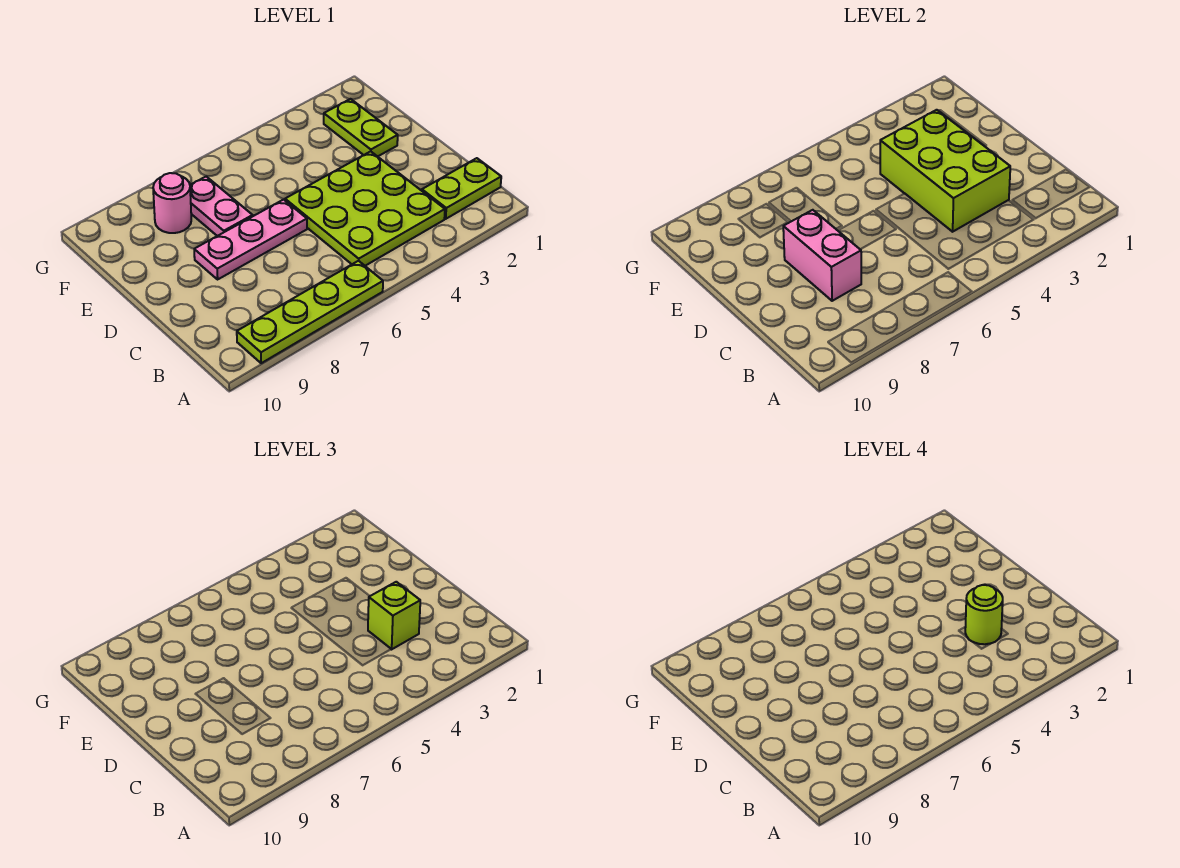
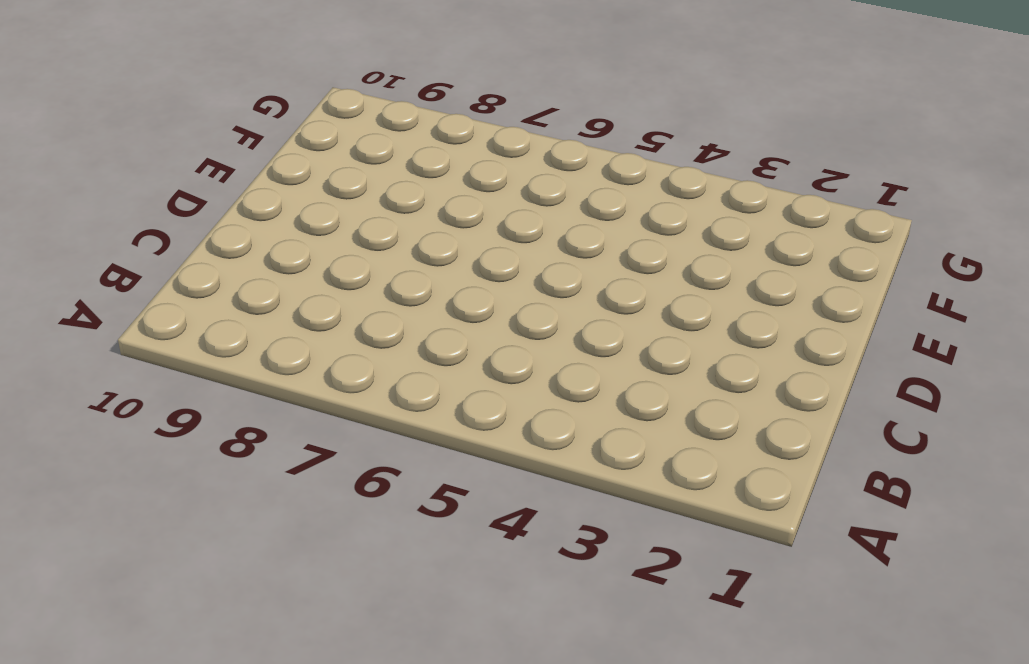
none -> lime 1x4 plate [237,261,383,363]
none -> lime 1x2 plate [422,158,501,219]

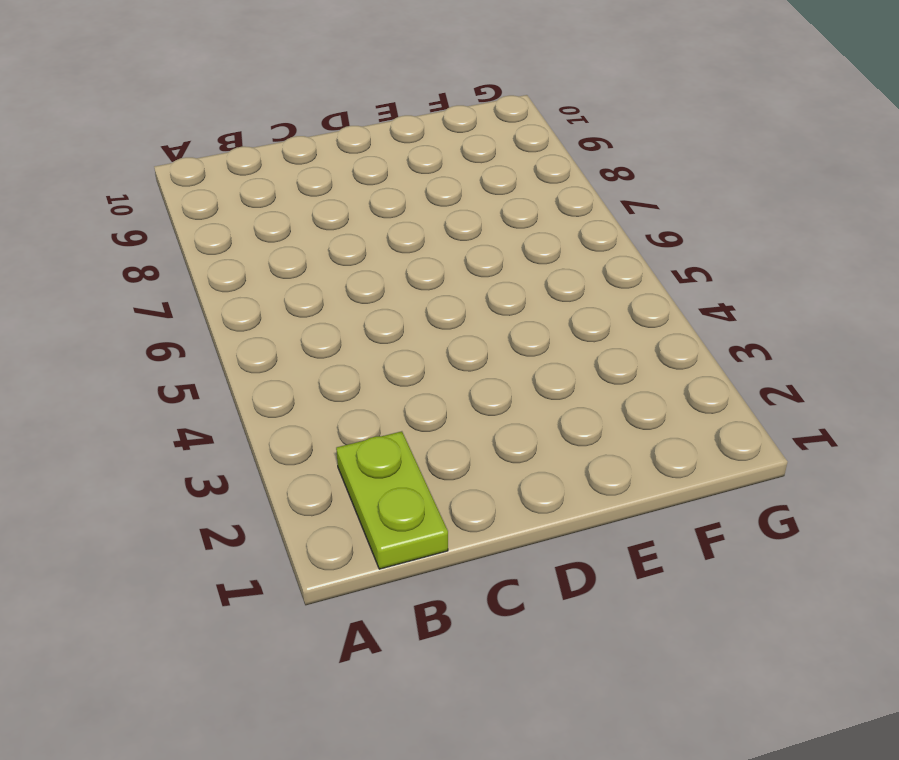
none -> lime 1x4 plate [237,261,383,363]
none -> lime 3x3 plate [285,151,445,266]

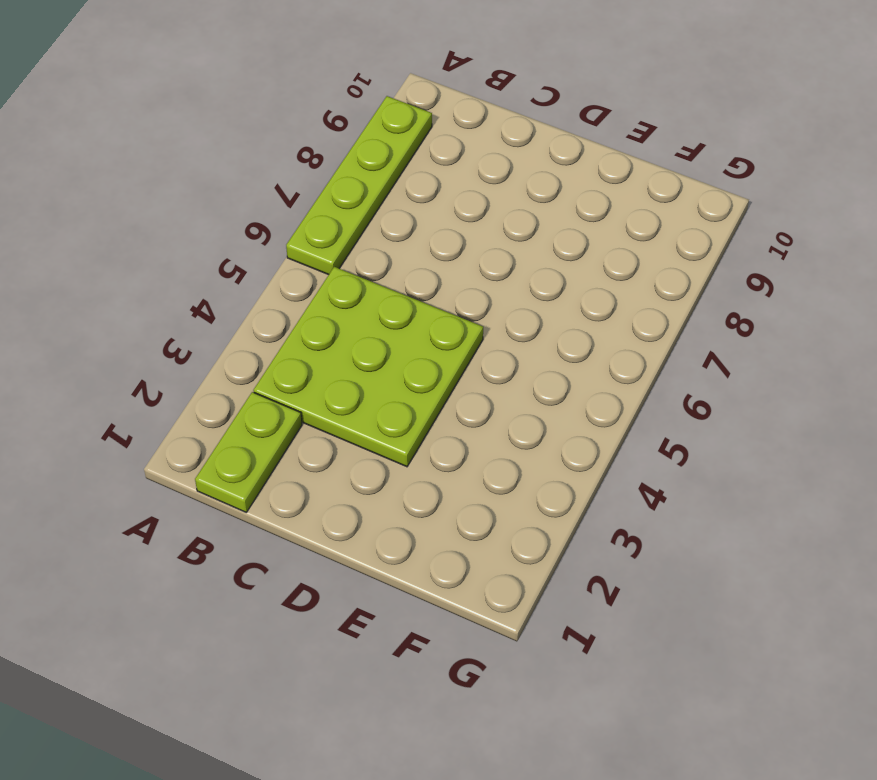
none -> pink 1x3 plate [194,200,307,279]
none -> lime 1x2 plate [324,99,398,157]

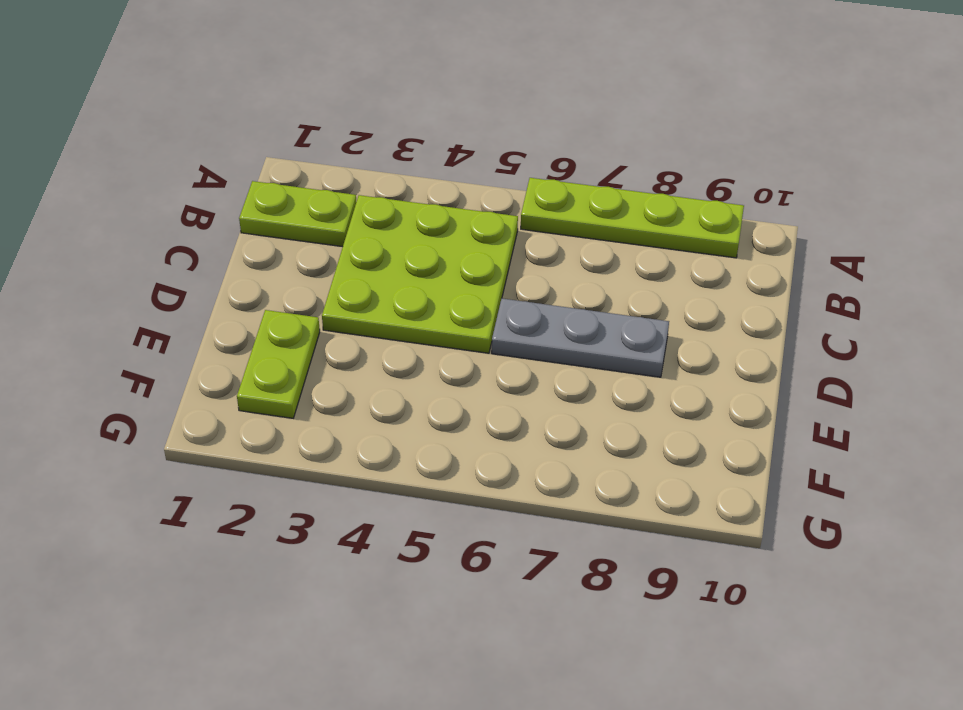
grey 1x3 plate [492,298,669,377] -> pink 1x3 plate [194,200,307,279]
none -> pink 1x2 plate [190,177,253,236]
none -> pink 1x1 round brick [153,173,191,233]

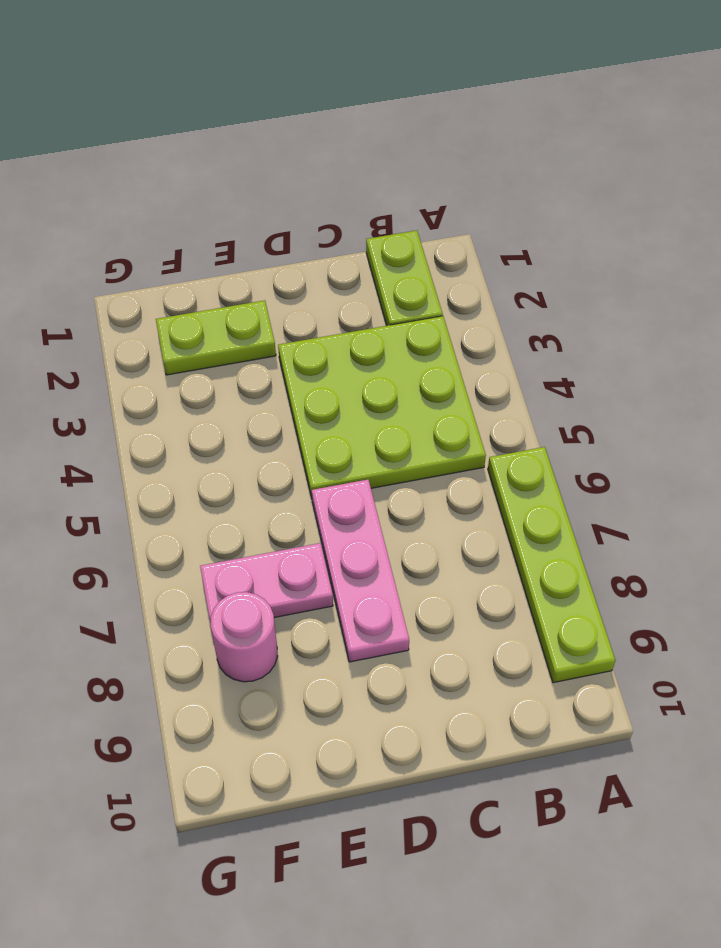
none -> lime 2x3 brick [880,110,1010,232]
none -> pink 1x2 brick [783,210,861,301]

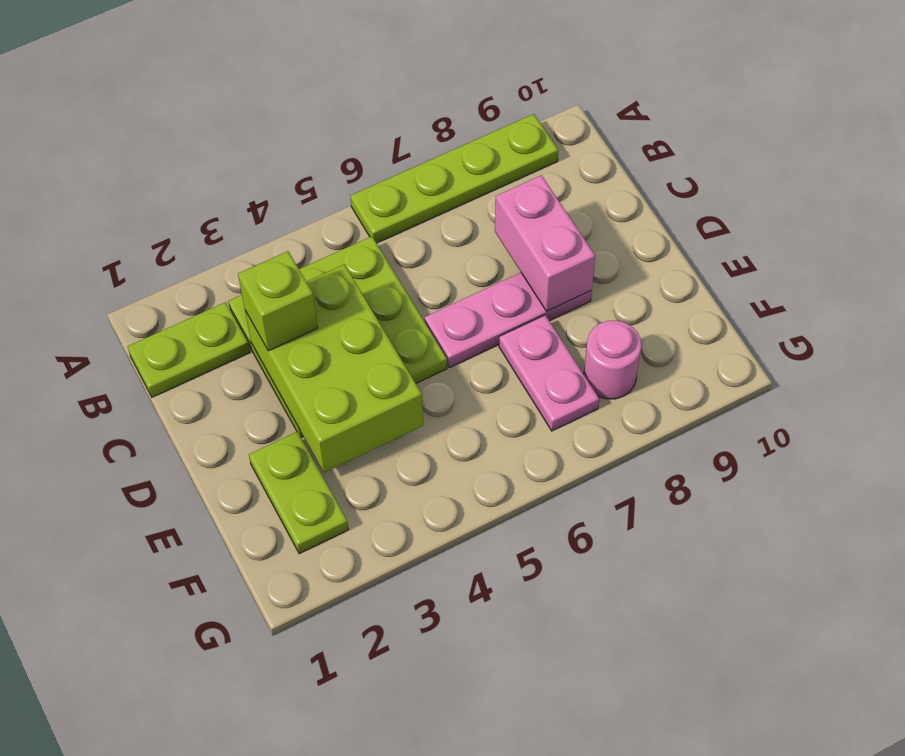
none -> lime 1x1 round brick [965,585,1003,644]

